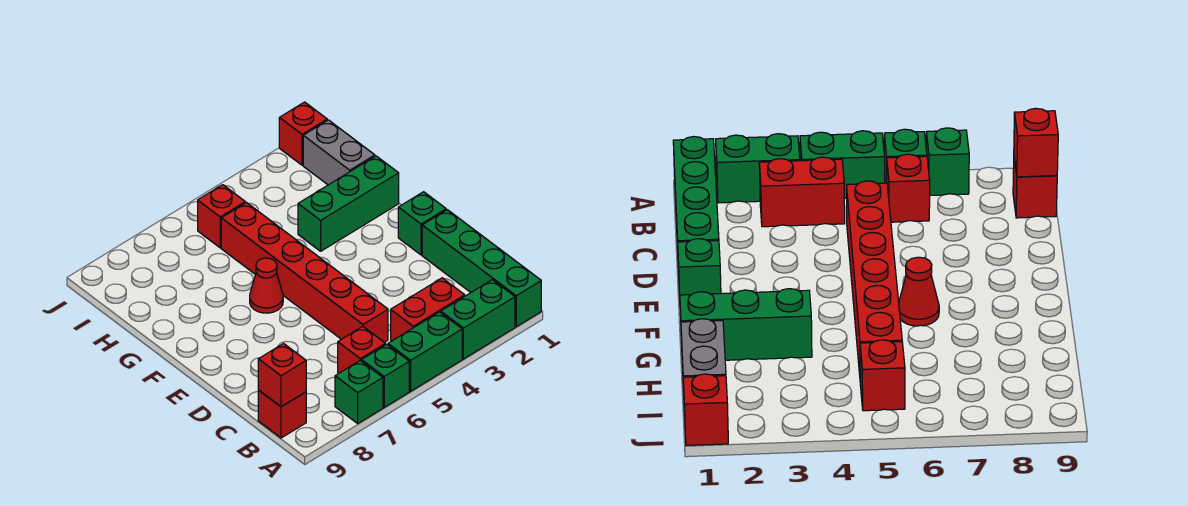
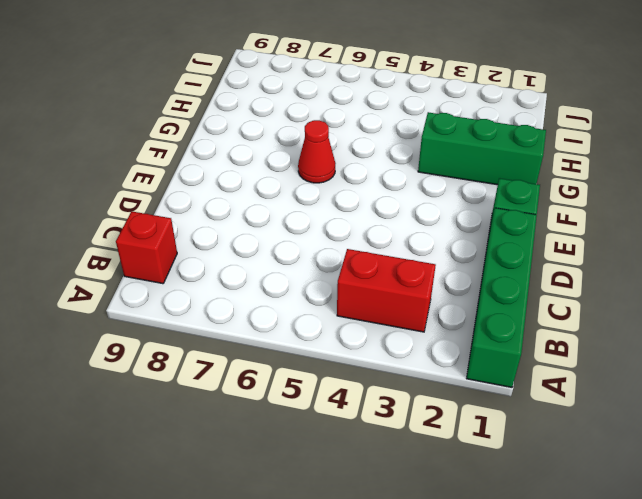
none -> green 1x2 brick [441,280,515,359]
none -> green 1x2 brick [388,312,462,391]
none -> green 1x1 brick [362,344,409,407]

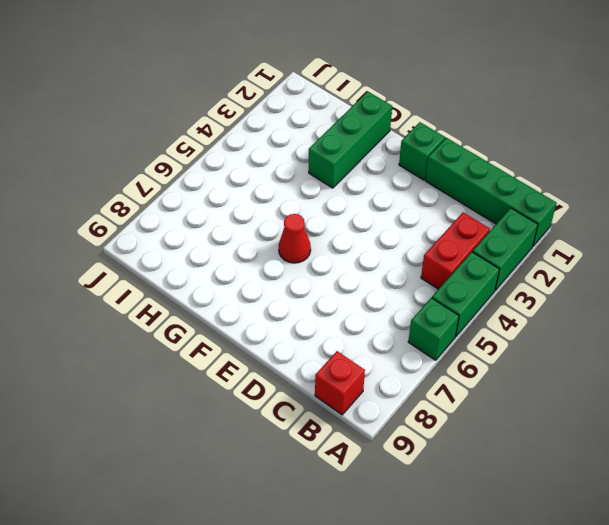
none -> green 1x1 brick [335,361,383,423]
none -> red 1x1 brick [338,326,386,373]
none -> red 1x6 brick [221,203,388,343]

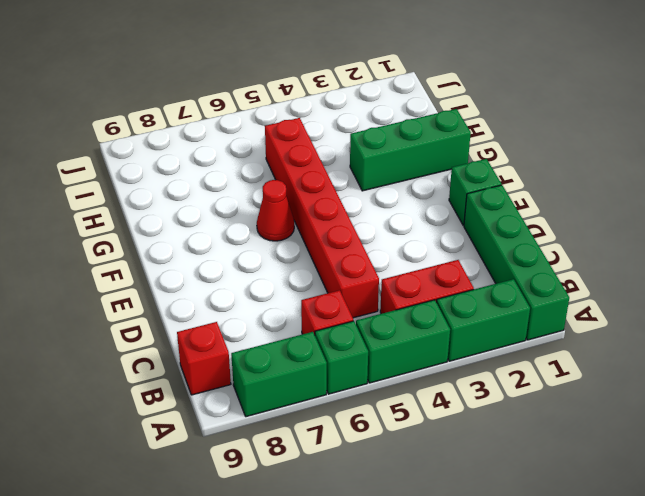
green 1x2 brick [231,332,327,417] -> green 1x1 brick [335,361,383,423]
none -> grey 1x2 brick [303,120,375,185]
none -> red 1x1 brick [198,185,245,248]
none -> red 1x1 brick [279,102,327,165]

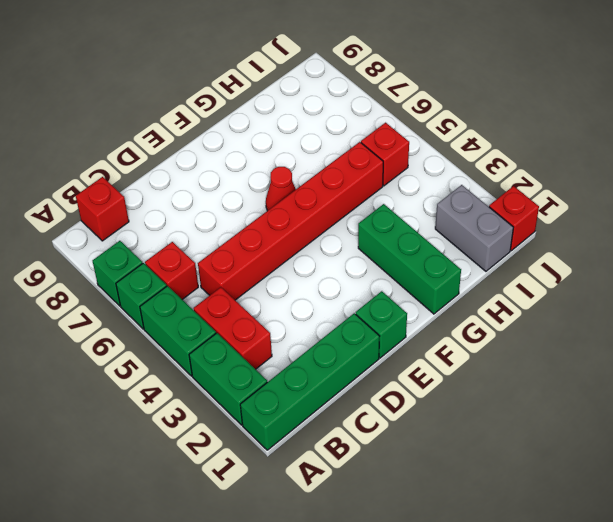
grey 1x2 brick [435,185,513,271] -> grey 1x2 brick turned to [303,120,375,185]
none -> red 1x1 brick [258,344,306,407]

